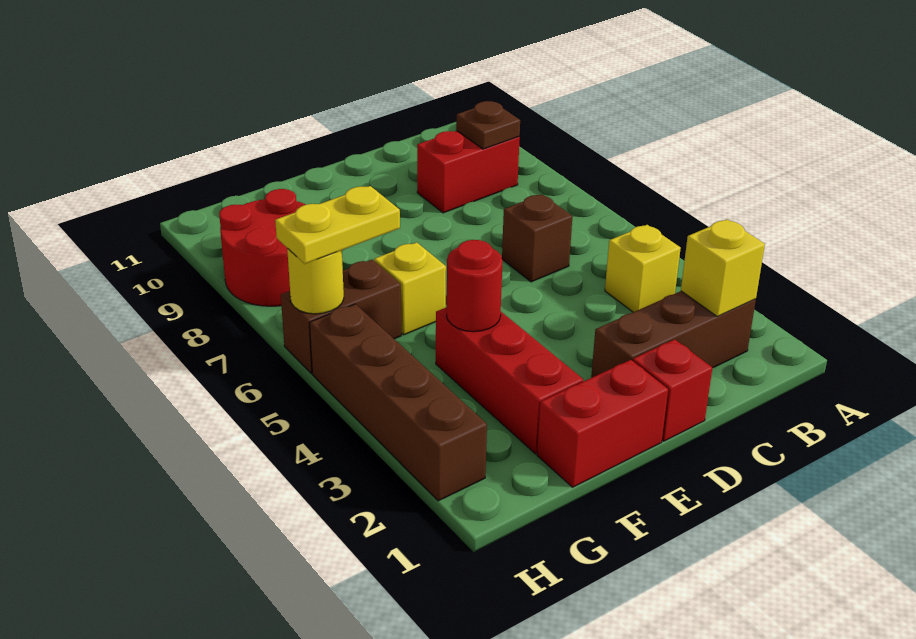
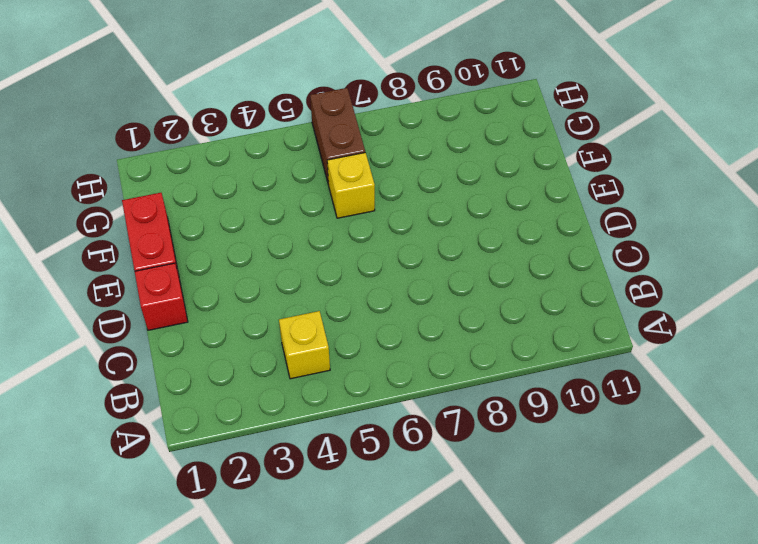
none -> brown 1x3 brick [591,291,756,378]
none -> red 1x2 brick [417,131,520,213]
none -> brown 1x1 brick [502,194,572,282]

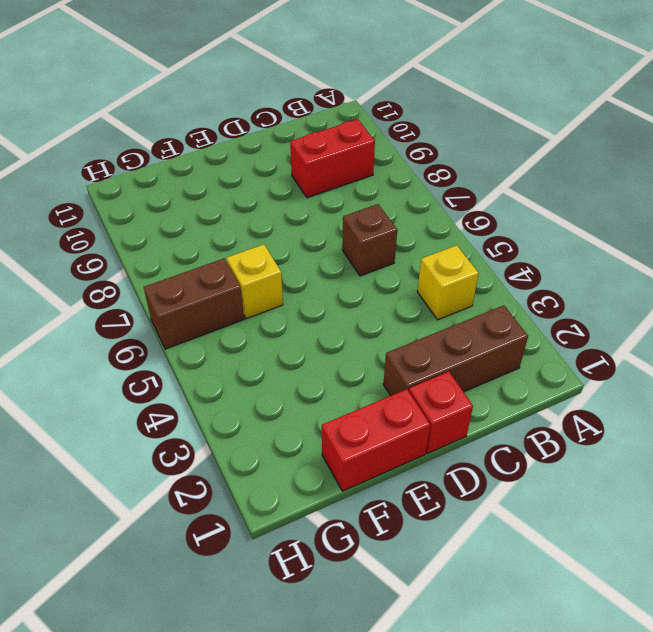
none -> red 1x3 brick [436,307,583,454]
none -> red 2x2 round brick [219,189,306,306]
none -> brown 1x4 brick [309,304,487,501]

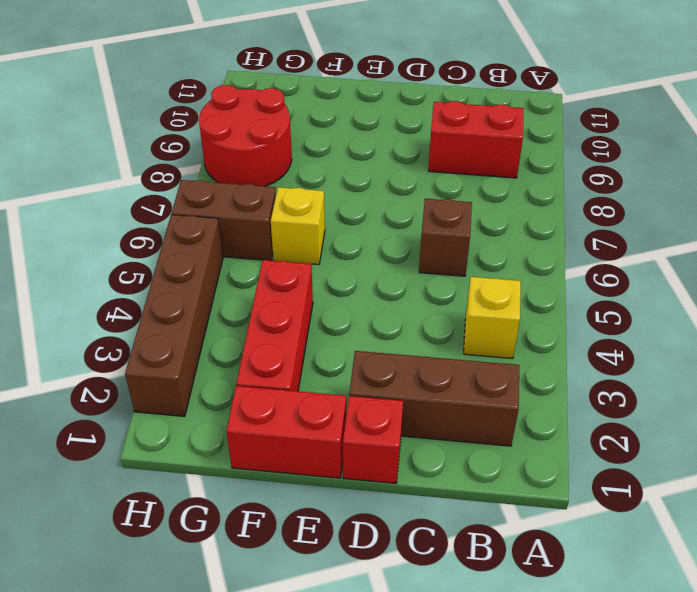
none -> yellow 1x1 brick [681,220,765,316]
none -> brown 1x1 plate [456,101,520,149]
none -> red 1x1 round brick [447,240,503,332]

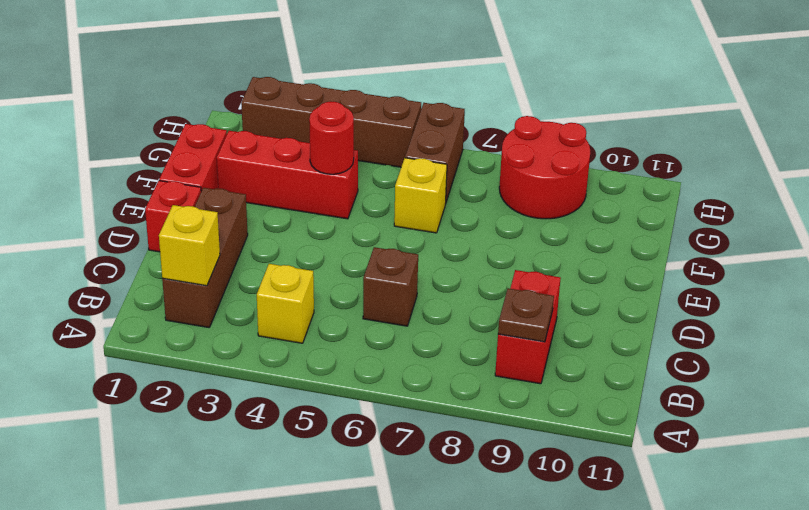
none -> yellow 1x1 round brick [287,248,344,314]
none -> yellow 1x2 plate [275,186,400,264]

